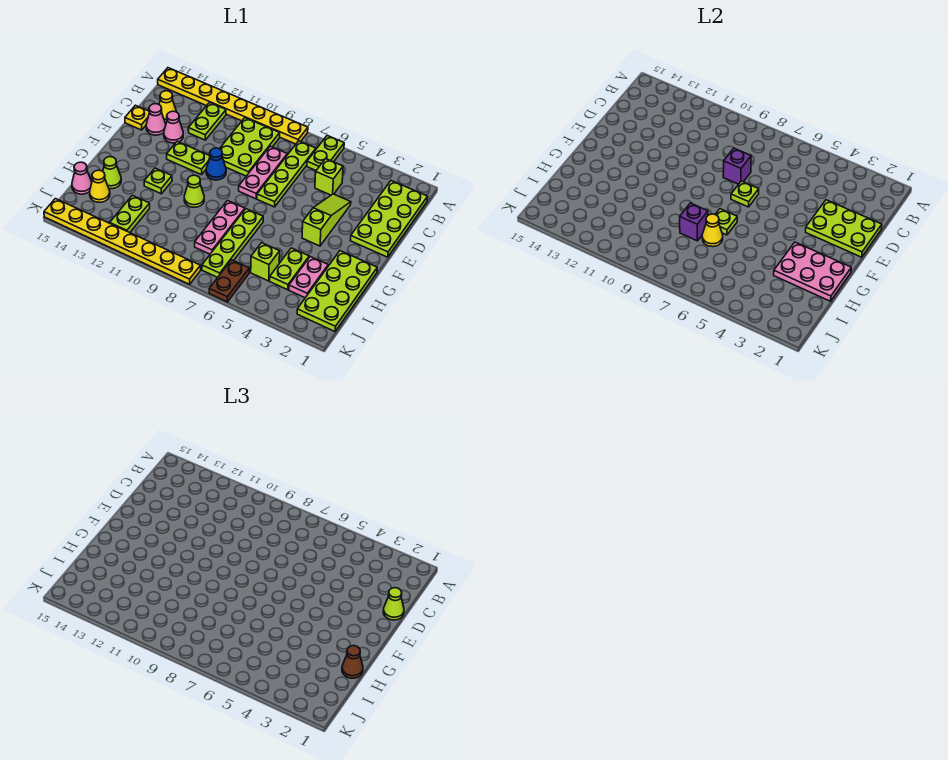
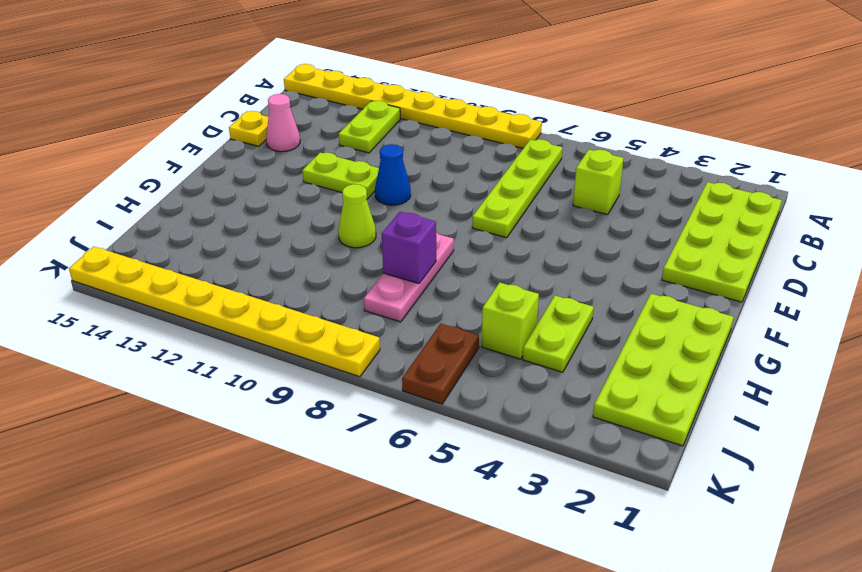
none -> lime 1x2 plate [307,136,344,170]
none -> lime 2x3 plate [220,118,280,176]
none -> pink 1x3 plate [239,146,287,199]
none -> yellow 1x1 cone [159,91,177,122]

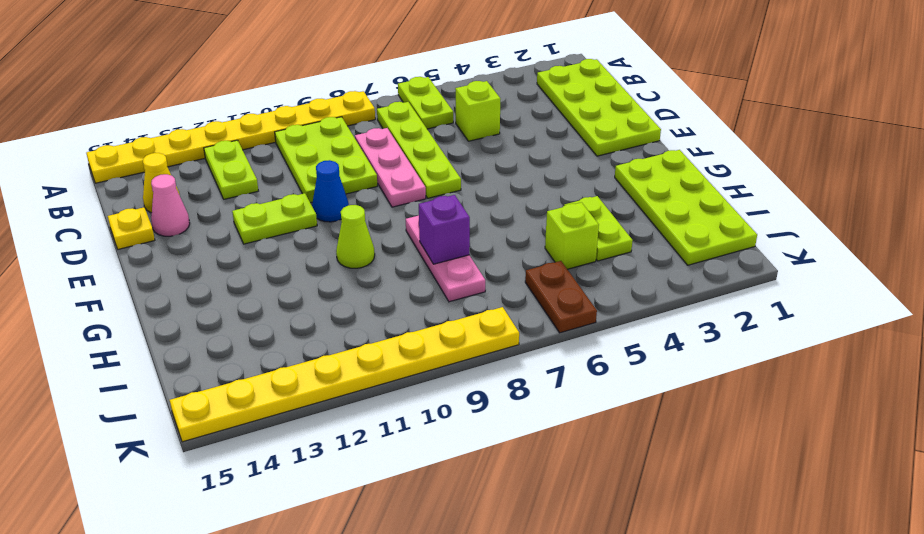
none -> lime 1x3 slope [302,194,351,246]
none -> pink 1x1 cone [164,111,183,143]
none -> lime 1x4 plate [202,209,263,277]
none -> lime 1x1 plate [144,168,172,194]

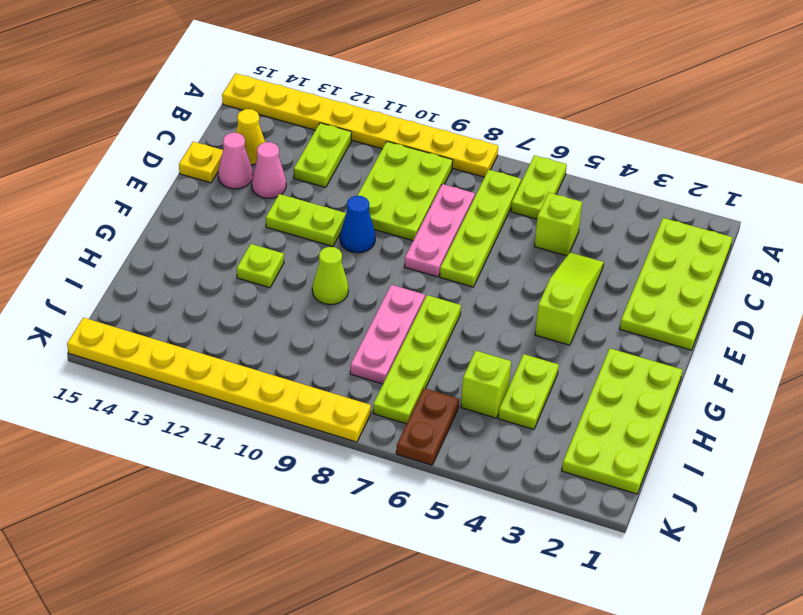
none -> pink 1x2 plate [289,257,328,298]
none -> lime 1x1 cone [103,157,121,189]
none -> lime 1x2 plate [110,195,150,233]
none -> yellow 1x1 cone [90,170,110,202]

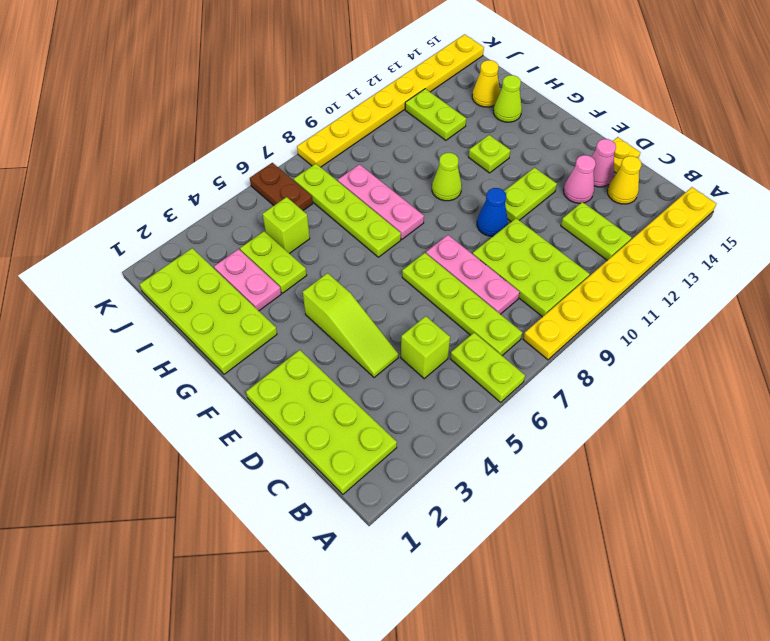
none -> pink 1x1 cone [72,162,92,194]
none -> lime 2x3 plate [806,200,882,257]
none -> purple 1x1 brick [723,148,751,184]
none -> lime 1x1 plate [731,181,759,207]

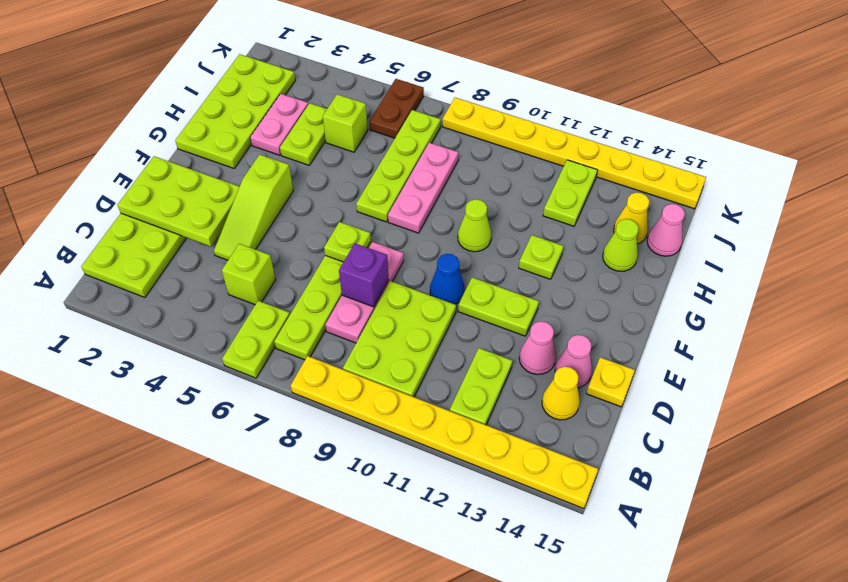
none -> pink 2x3 plate [774,242,851,301]
none -> lime 1x1 plate [715,209,737,235]
none -> yellow 1x1 cone [702,214,723,247]
none -> purple 1x1 brick [680,203,708,241]

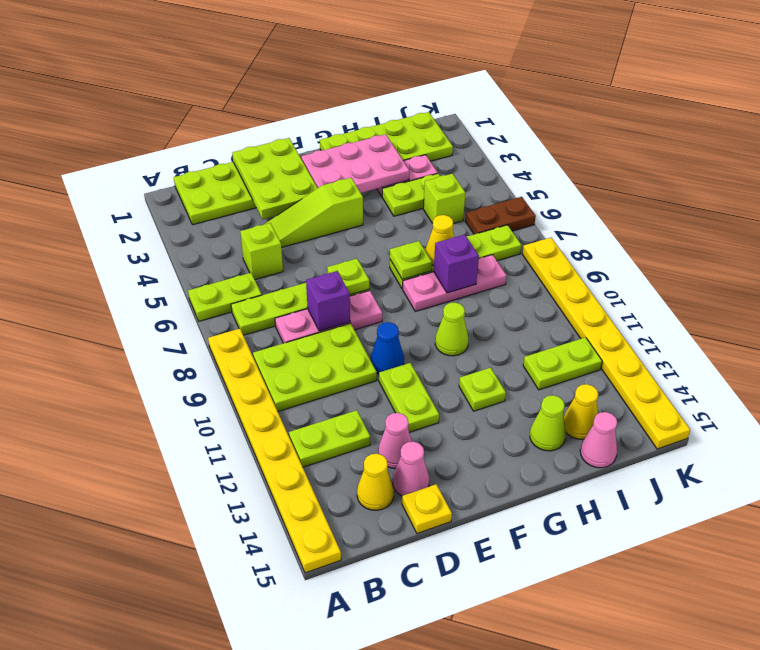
pink 2x3 plate [301,134,410,193] -> pink 2x3 plate turned to [774,242,851,301]
none -> lime 1x1 cone [383,588,404,620]
none -> brown 1x1 cone [342,646,363,678]

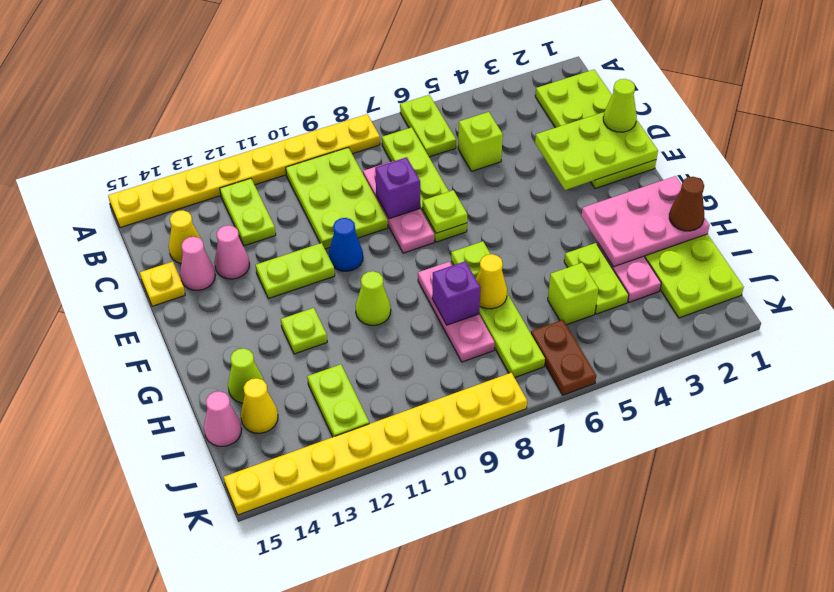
none -> lime 1x3 slope [302,194,351,246]

